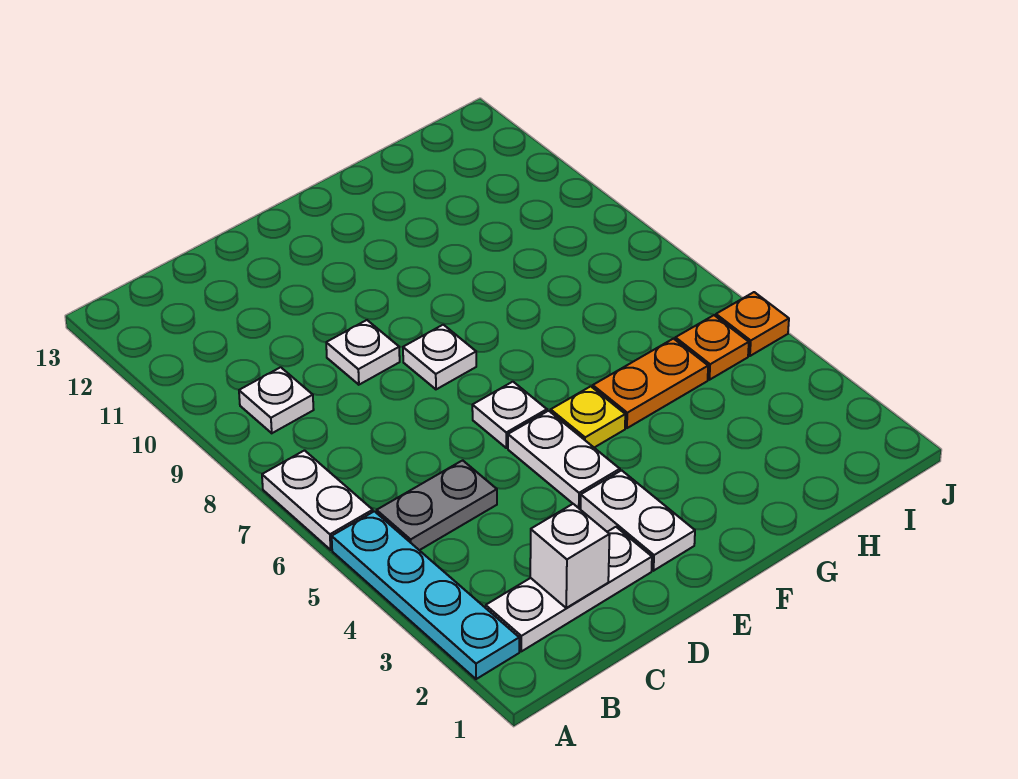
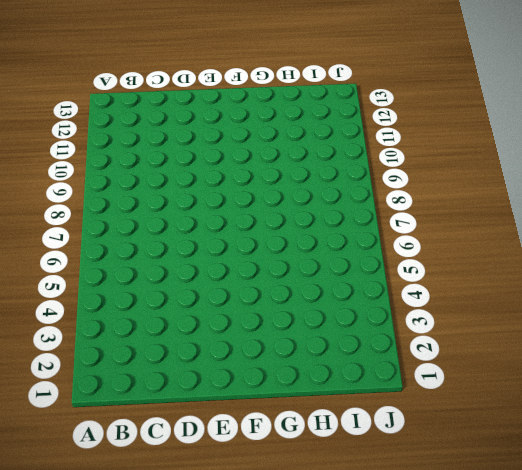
none -> cyan 1x4 plate [332,511,519,679]
none -> white 1x2 plate [262,450,373,550]
none -> white 1x3 plate [486,527,652,651]

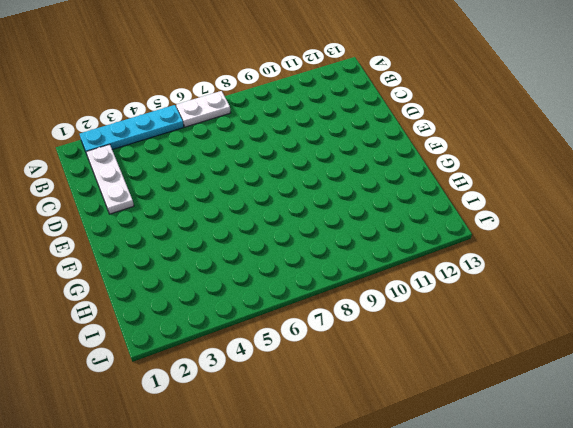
none -> grey 1x2 plate [377,460,497,550]
none -> white 1x1 plate [239,367,314,433]
none -> white 1x1 plate [326,320,400,385]

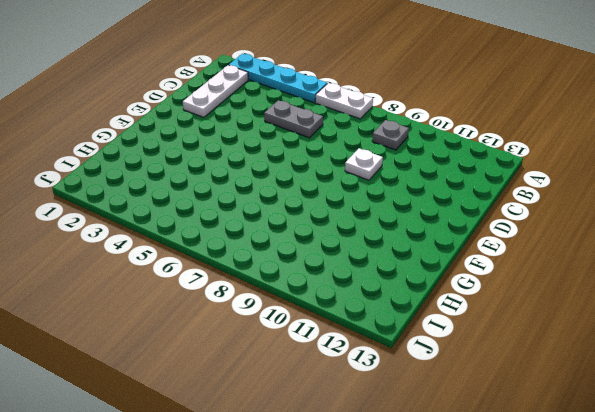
grey 1x1 plate [372,120,409,150] -> white 1x1 plate [239,367,314,433]
grey 1x2 plate [264,100,323,138] -> grey 1x2 plate turned to [377,460,497,550]
none -> white 1x2 plate [581,470,695,571]
none -> white 1x2 plate [508,411,620,508]
none -> white 1x1 plate [472,382,547,448]

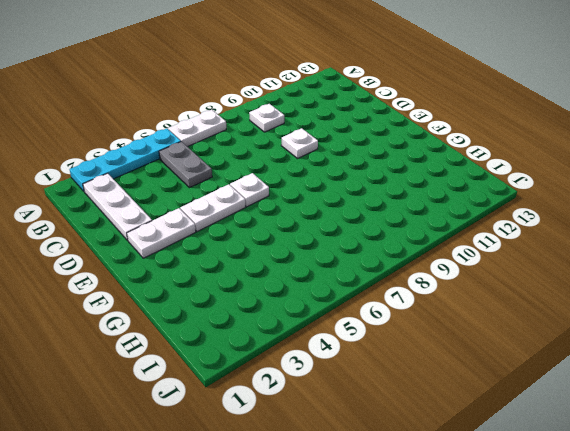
none -> white 1x1 plate [403,325,476,389]
none -> yellow 1x1 plate [551,386,625,448]
none -> orange 1x2 plate [593,339,708,428]

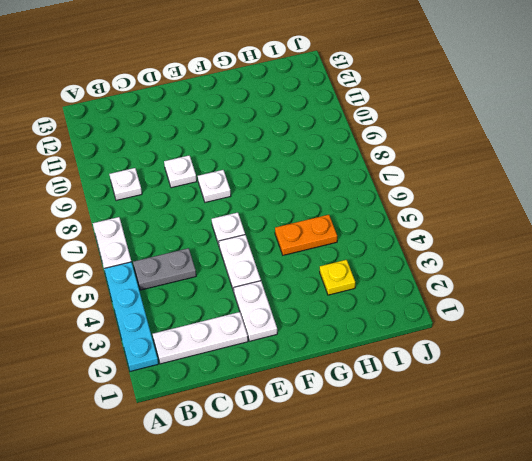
yellow 1x1 plate [320,260,355,295] -> yellow 1x1 plate moved to [551,386,625,448]
none -> orange 1x1 plate [675,315,749,380]
none -> orange 1x1 plate [716,292,789,356]
none -> white 1x1 brick [530,504,610,608]

